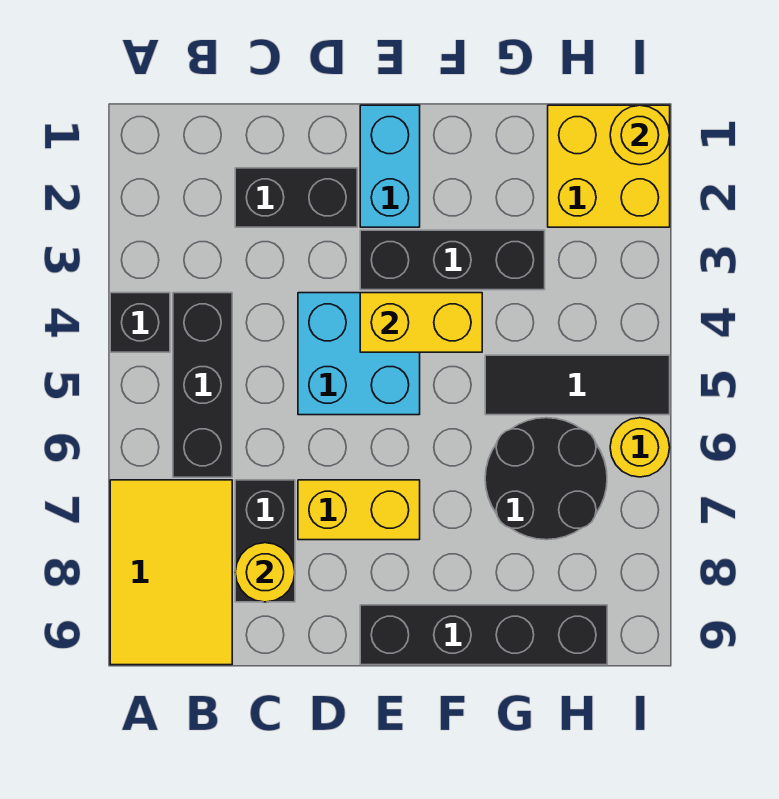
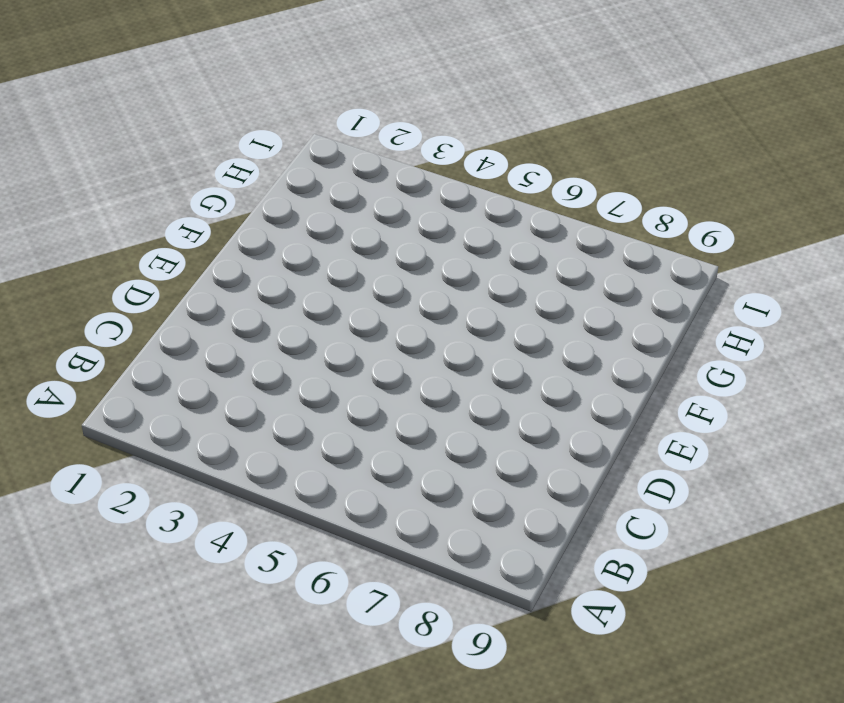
none -> black 1x1 brick [110,293,170,352]
none -> yellow 2x3 tile [110,480,232,665]
none -> black 1x3 brick [173,293,232,477]

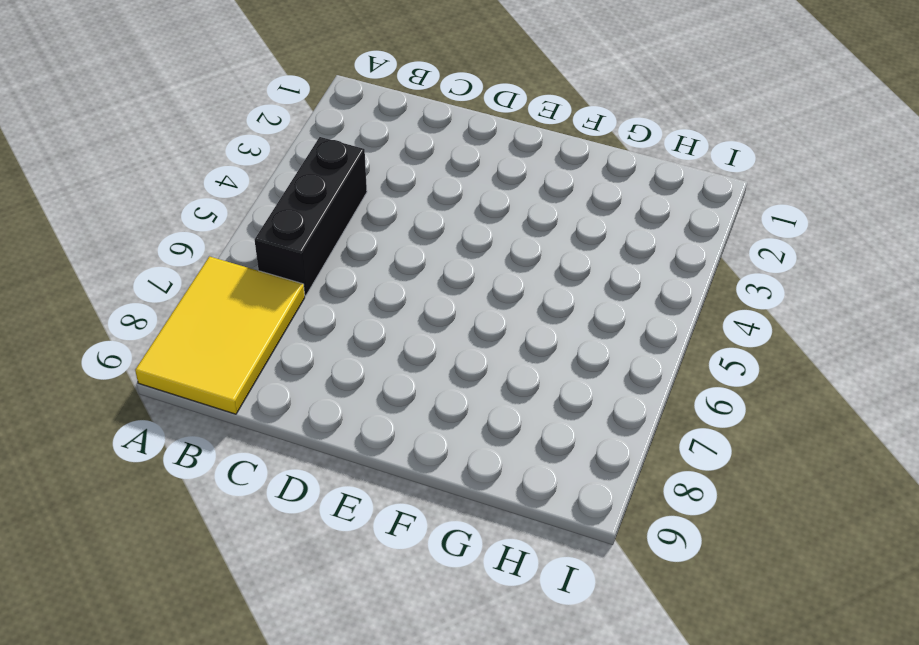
none -> black 1x1 brick [110,293,170,352]
none -> black 1x2 brick [235,168,357,227]
none -> black 1x2 brick [235,480,295,602]

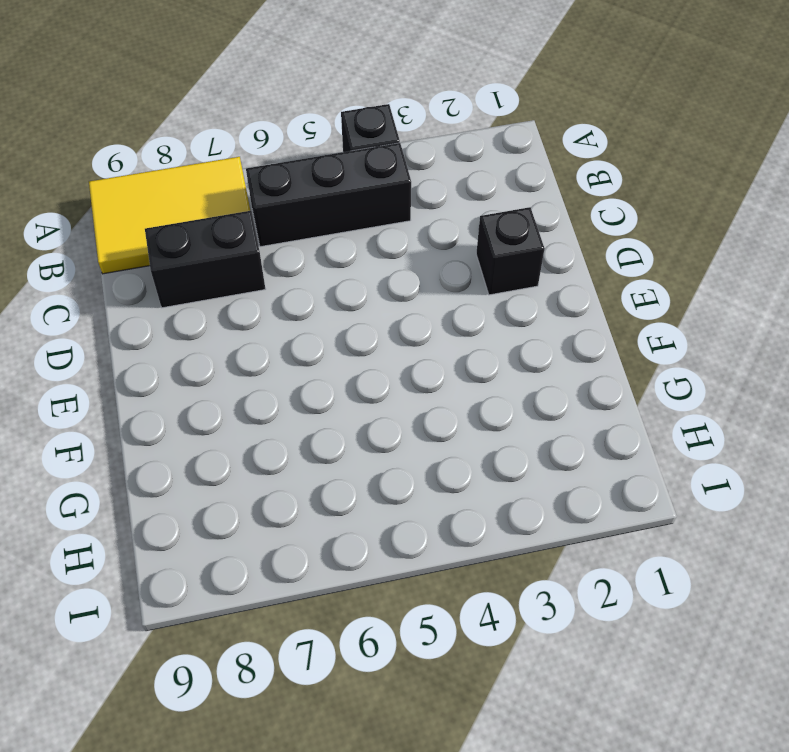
black 1x1 brick [476,207,545,295] -> black 1x2 brick [235,168,357,227]
none -> cyan 2x2 brick [298,293,420,415]
none -> yellow 1x2 brick [298,480,420,540]
none -> cyan 1x2 brick [360,105,420,227]

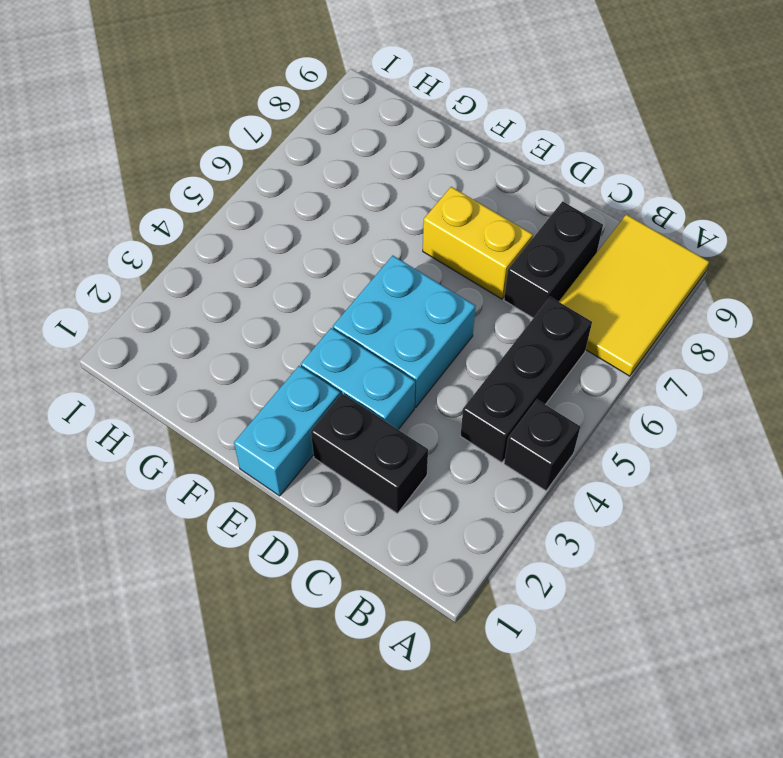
cyan 1x2 brick [301,328,415,429] -> black 1x3 brick [360,230,545,290]
none -> black 1x4 brick [360,605,607,665]
none -> black 1x3 tile [485,355,670,415]
none -> black 2x2 round brick [485,418,607,540]

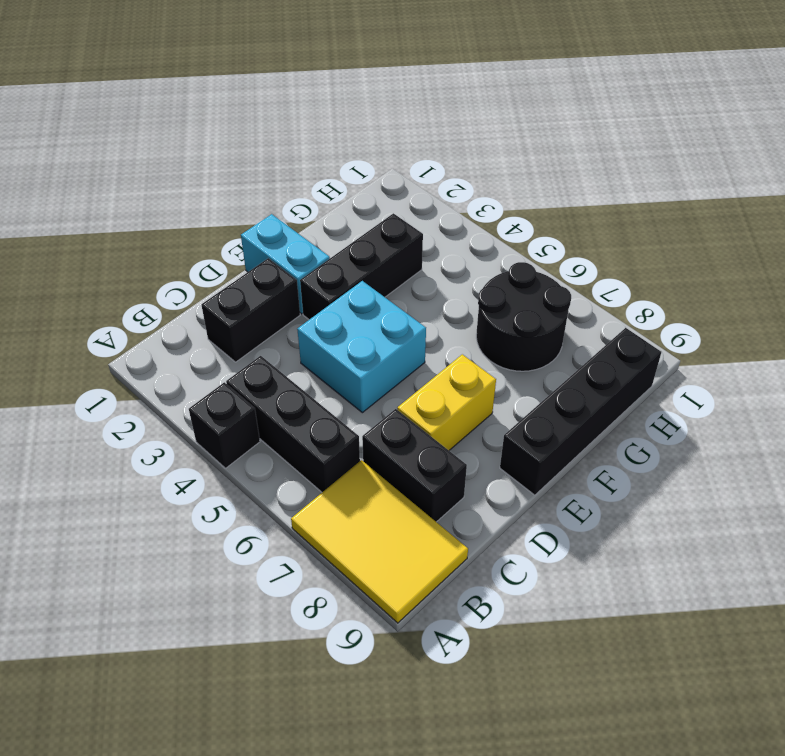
none -> black 1x3 tile [485,355,670,415]
none -> yellow 2x2 brick [548,105,670,227]
none -> yellow 1x1 round brick [610,418,670,477]

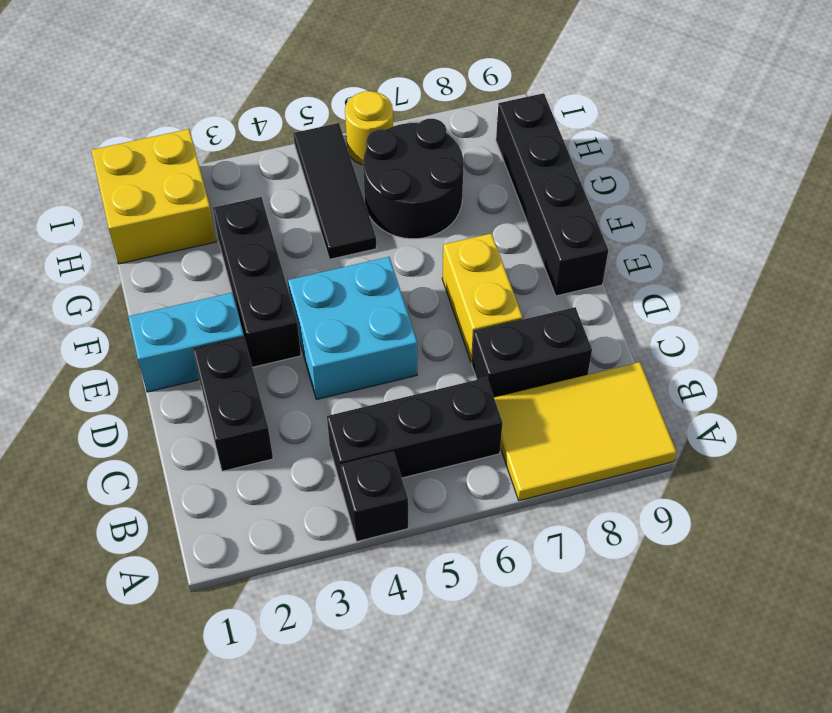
none -> yellow 1x1 round brick [235,543,295,602]
none -> yellow 1x2 brick [360,293,482,352]
none -> yellow 1x1 round brick [610,105,670,165]

